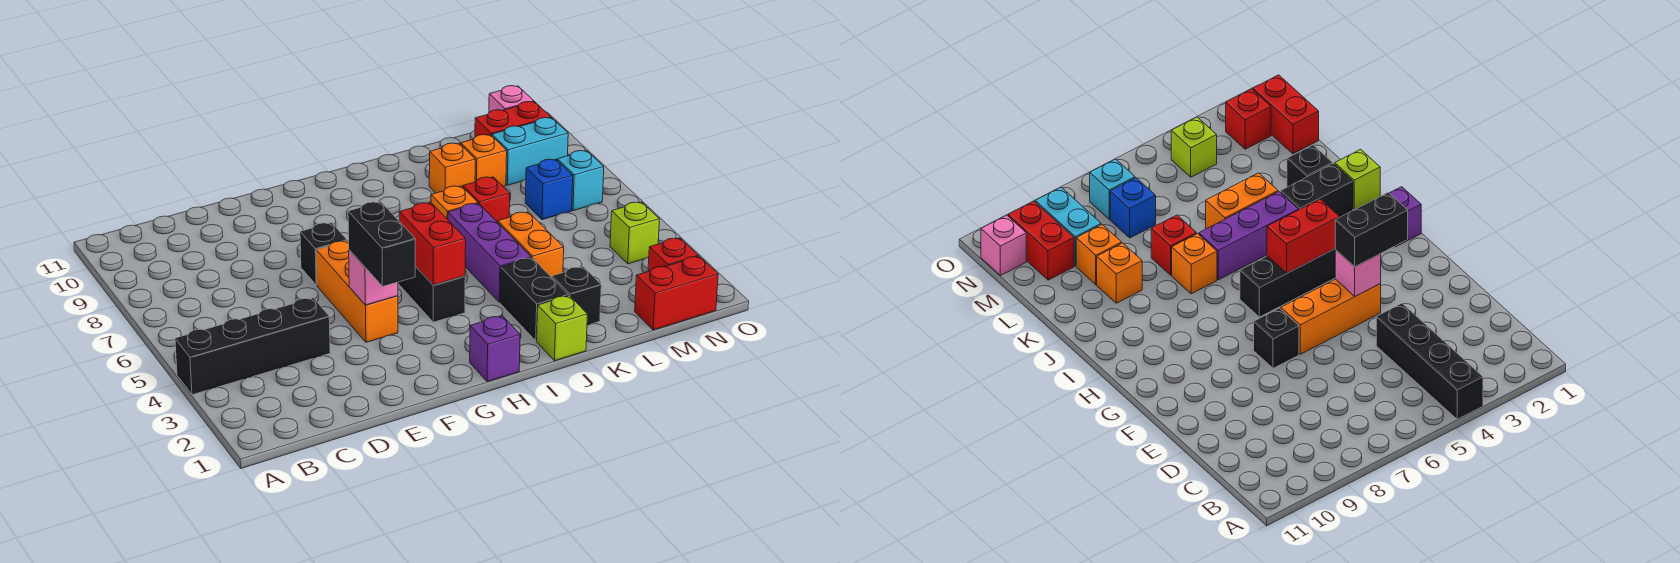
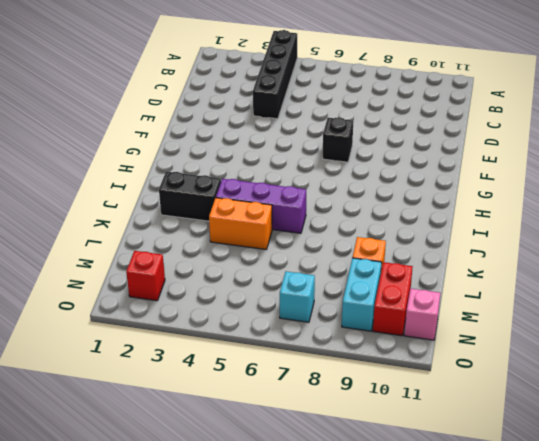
none -> orange 1x3 brick [316,241,398,342]
none -> purple 1x1 brick [470,316,520,382]
none -> black 1x3 brick [398,266,465,322]

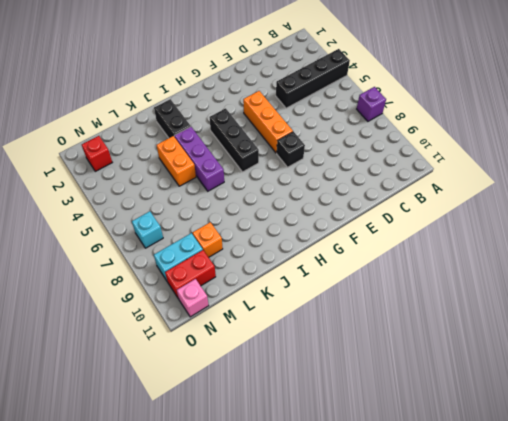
purple 1x1 brick [357,87,386,121] -> purple 1x1 brick moved to [470,316,520,382]
none -> lime 1x1 brick [537,296,587,361]
none -> orange 1x1 brick [431,186,478,220]
none -> black 1x1 brick [552,267,601,325]

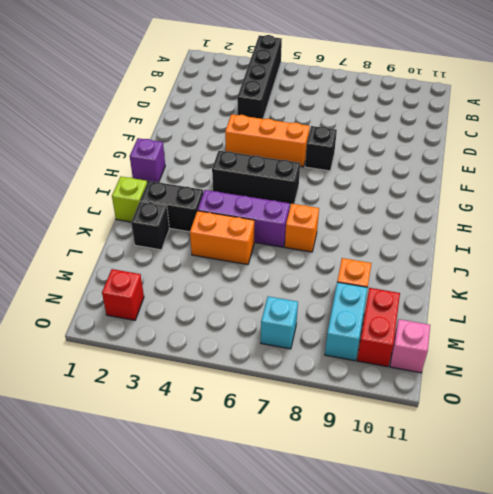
none -> red 1x1 brick [463,177,510,222]
none -> orange 1x1 brick [429,143,475,193]
none -> red 1x2 brick [635,256,718,330]

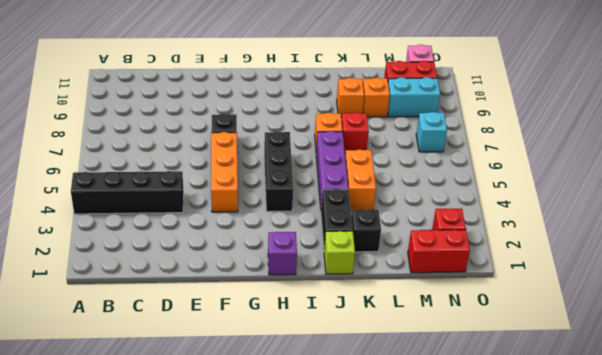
none -> blue 1x1 brick [525,159,573,220]
none -> lime 1x1 brick [610,202,660,264]
none -> pink 1x1 brick [349,250,398,305]

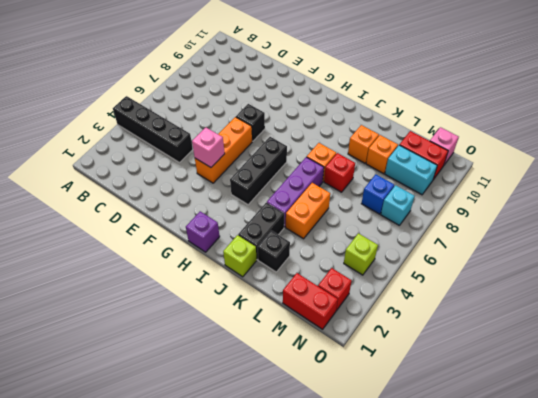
none -> red 1x2 brick [399,203,466,285]
none -> black 1x2 brick [348,202,415,286]

